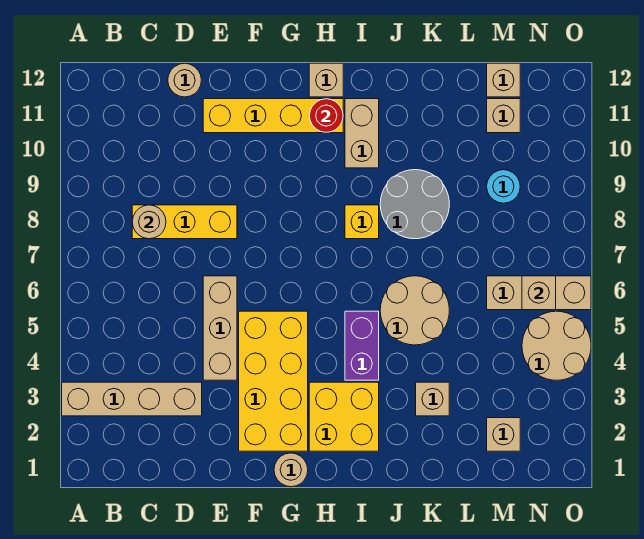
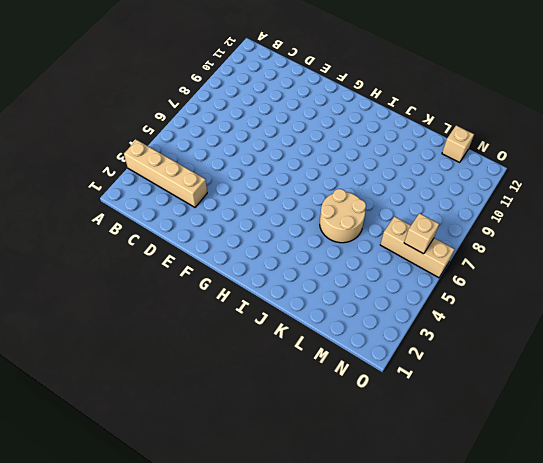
none -> yellow 1x3 brick [132,205,237,239]
none -> tan 1x1 round brick [168,63,201,97]
none -> tan 1x3 brick [203,276,237,380]

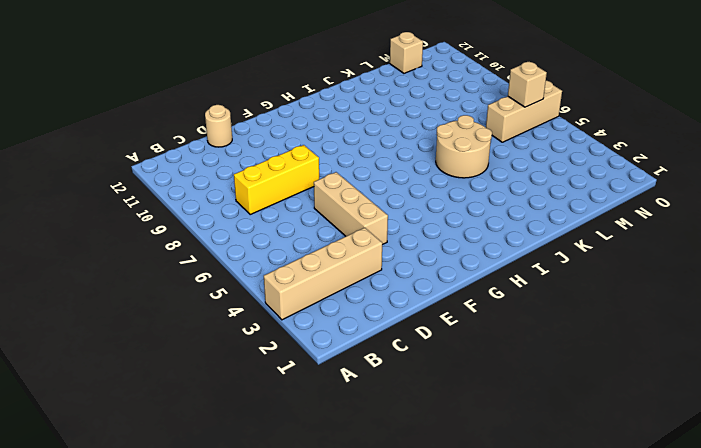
none -> yellow 1x4 brick [203,99,343,133]
none -> yellow 2x4 brick [239,311,308,451]
none -> tan 1x1 round brick [274,453,308,487]

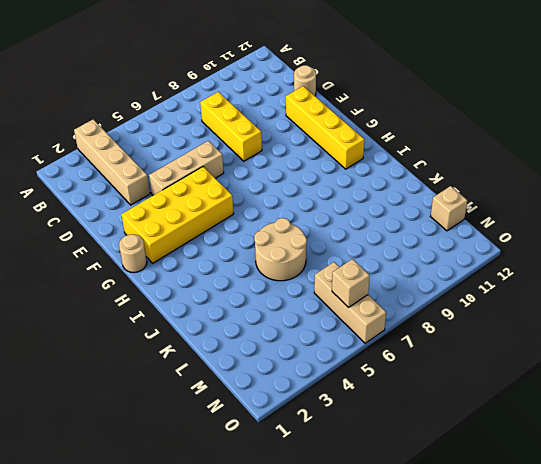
none -> yellow 2x2 brick [309,382,379,451]
none -> tan 1x1 brick [309,63,343,97]
none -> purple 1x2 brick [345,311,379,380]

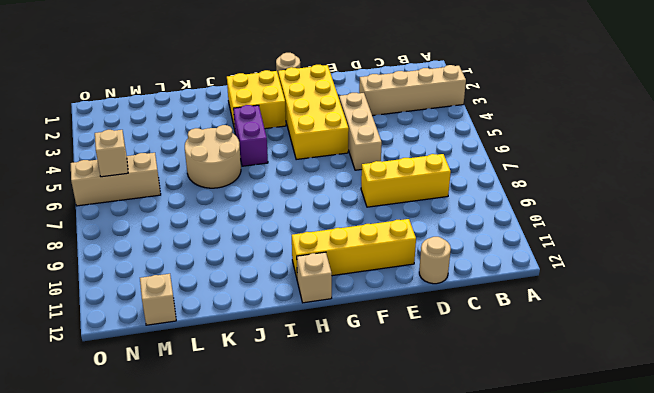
none -> yellow 1x1 brick [345,205,379,239]
none -> tan 1x2 brick [345,99,379,168]
none -> grey 2x2 round brick [380,170,449,239]

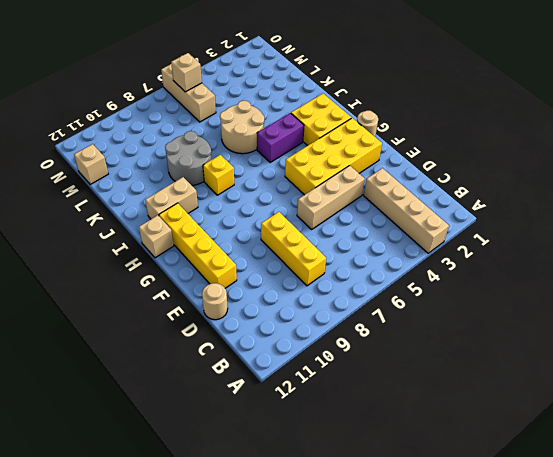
none -> tan 1x1 brick [416,382,449,416]
none -> tan 1x1 brick [487,418,520,451]
none -> cyan 1x1 round brick [487,170,520,203]

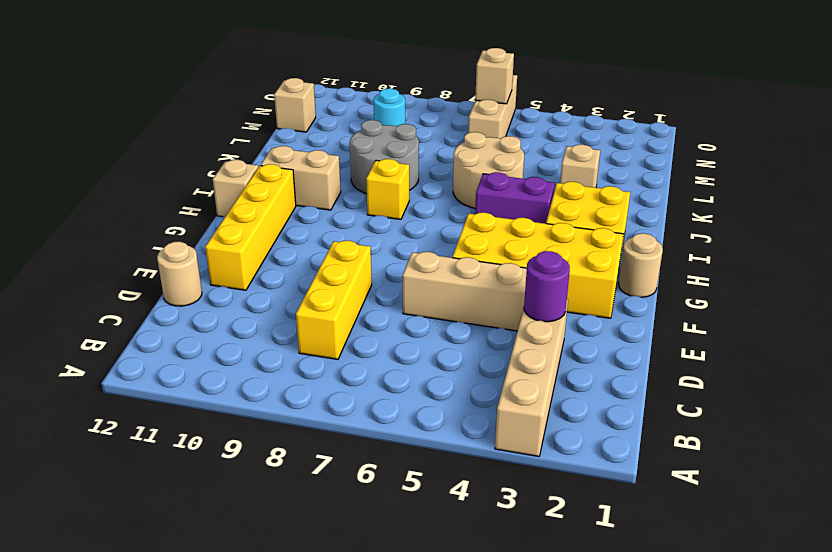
purple 1x1 round brick [524,251,570,322] -> none
none -> tan 1x1 brick [487,418,520,451]
none -> tan 1x1 brick [487,99,520,133]
none -> tan 2x2 round brick [522,311,591,380]

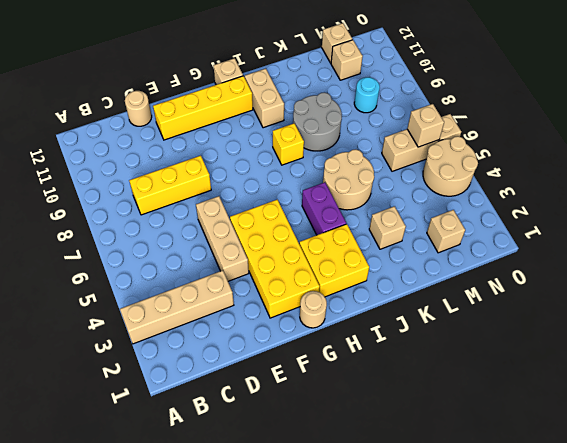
none -> tan 1x1 round brick [132,205,166,239]
none -> red 1x1 round brick [310,99,343,132]

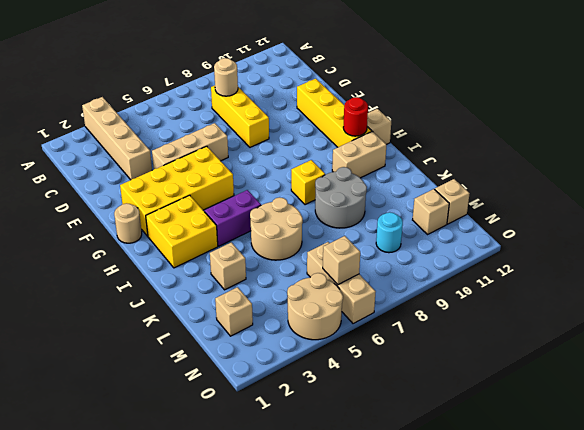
none -> tan 1x1 round brick [168,63,201,97]

